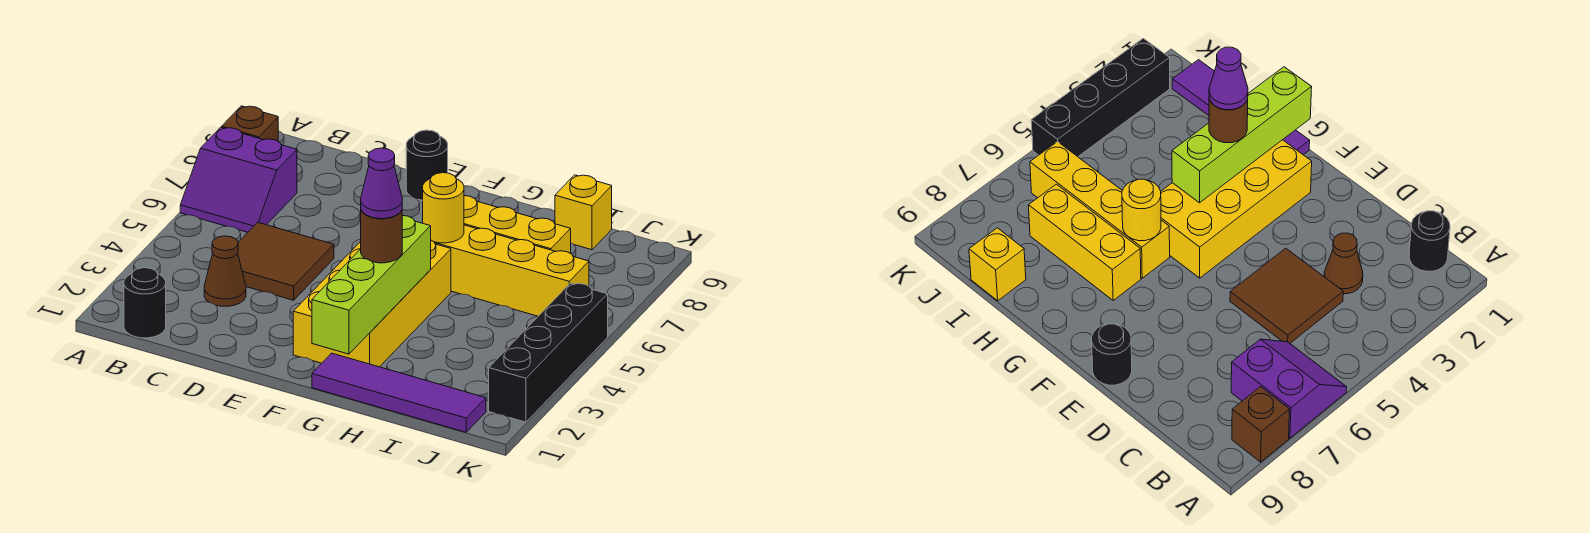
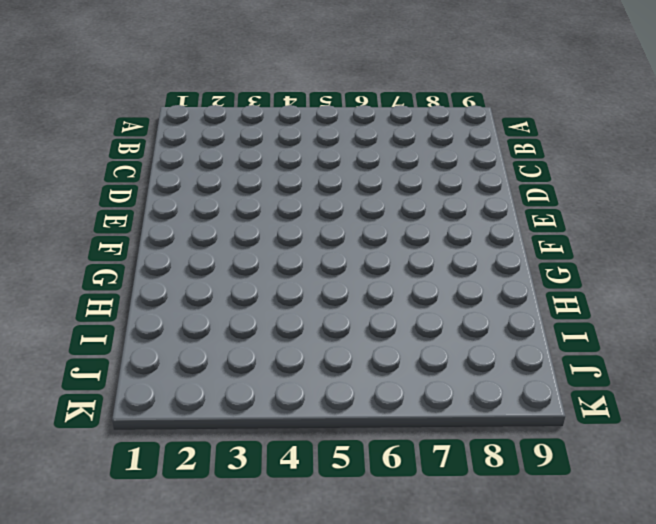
none -> purple 2x2 slope [180,127,297,232]
none -> brown 1x1 brick [222,106,278,141]
none -> black 1x1 round brick [124,268,166,338]

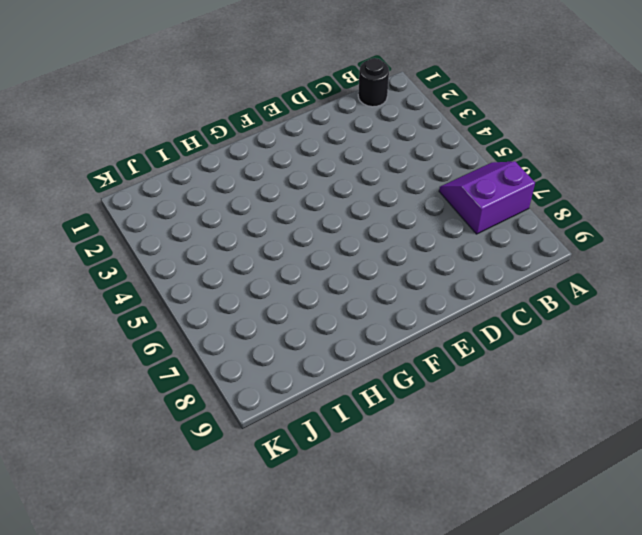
none -> brown 1x1 brick [222,106,278,141]
none -> brown 1x1 cone [204,236,246,306]
none -> brown 2x2 tile [238,222,334,300]

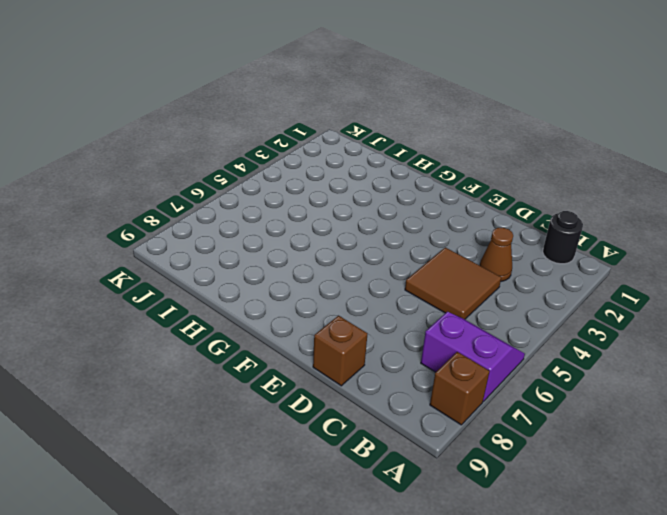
brown 1x1 brick [313,316,368,386] -> none
none -> black 1x1 round brick [406,130,448,200]
none -> yellow 2x4 brick [293,241,451,367]
none -> purple 1x4 tile [312,353,486,432]

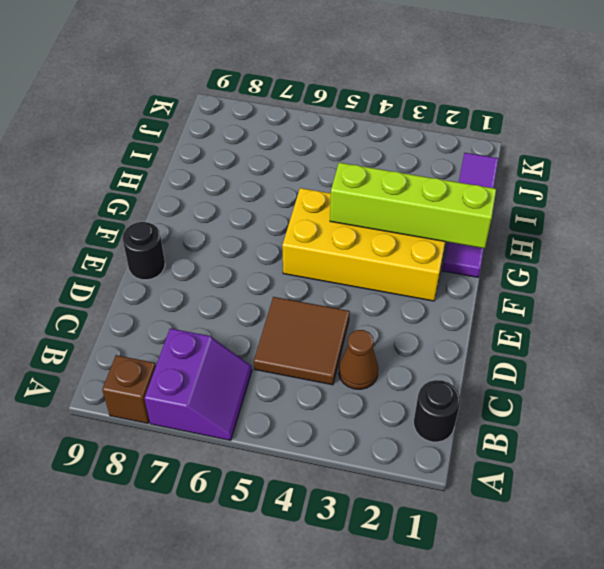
none -> yellow 1x4 brick [434,225,589,316]
none -> yellow 1x3 brick [464,196,571,253]
none -> yellow 1x1 brick [555,175,612,250]

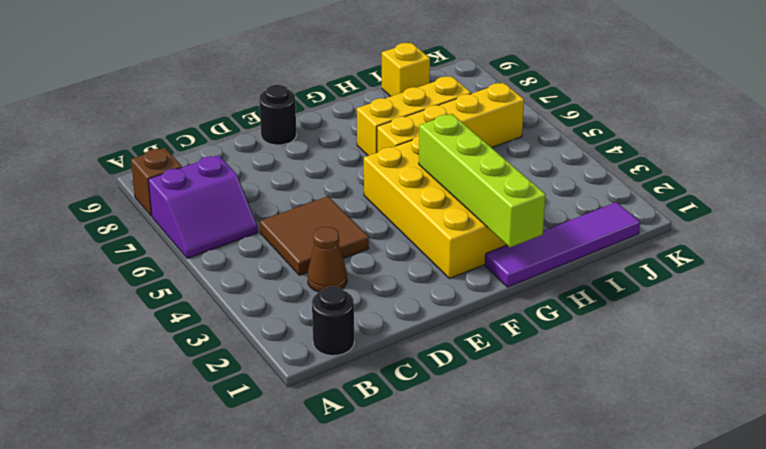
none -> black 1x4 brick [489,283,608,422]
none -> yellow 1x1 round brick [423,173,464,243]
none -> brown 1x1 round brick [361,210,402,263]

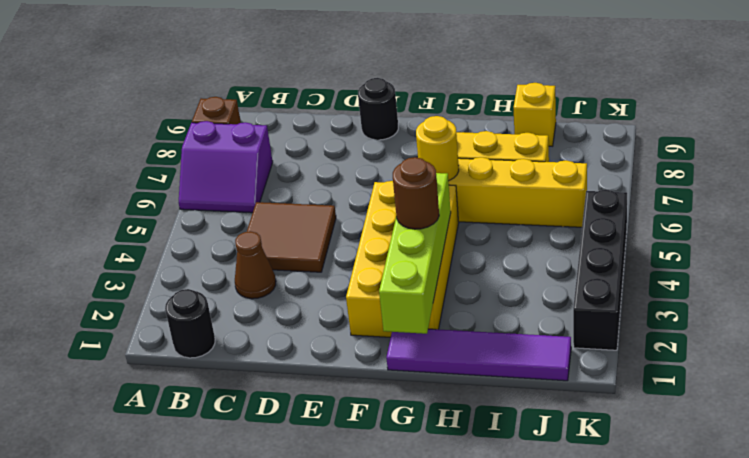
none -> purple 1x1 cone [361,148,402,219]

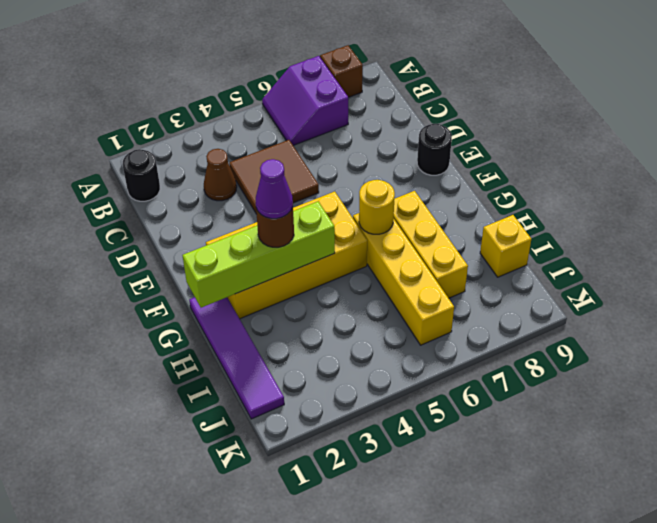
none -> black 1x4 brick [489,283,608,422]

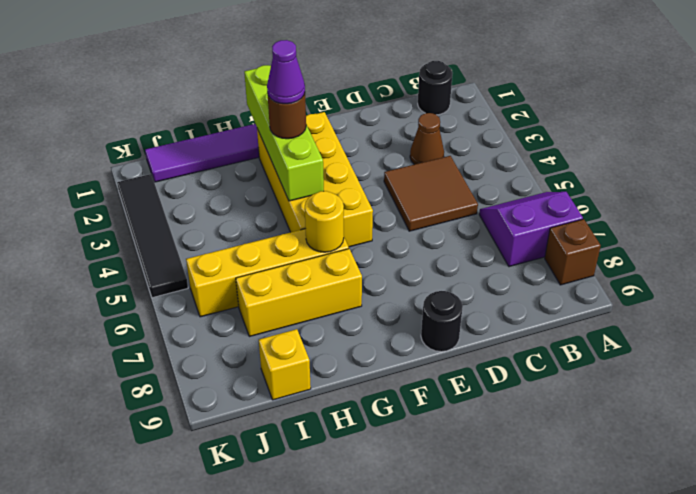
black 1x4 tile [117,174,188,298] -> black 1x4 brick [489,283,608,422]

